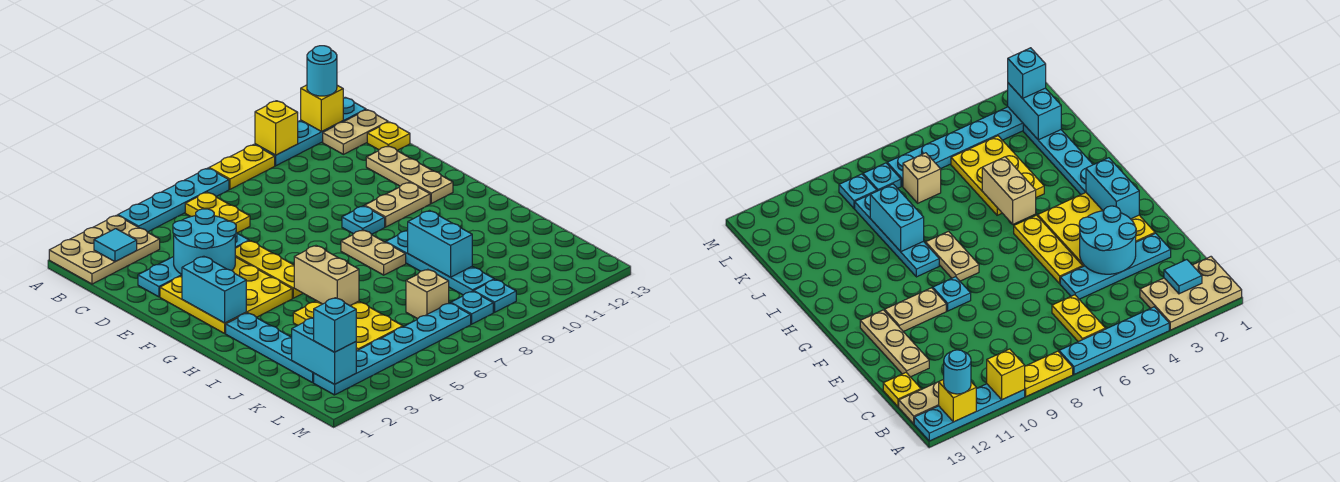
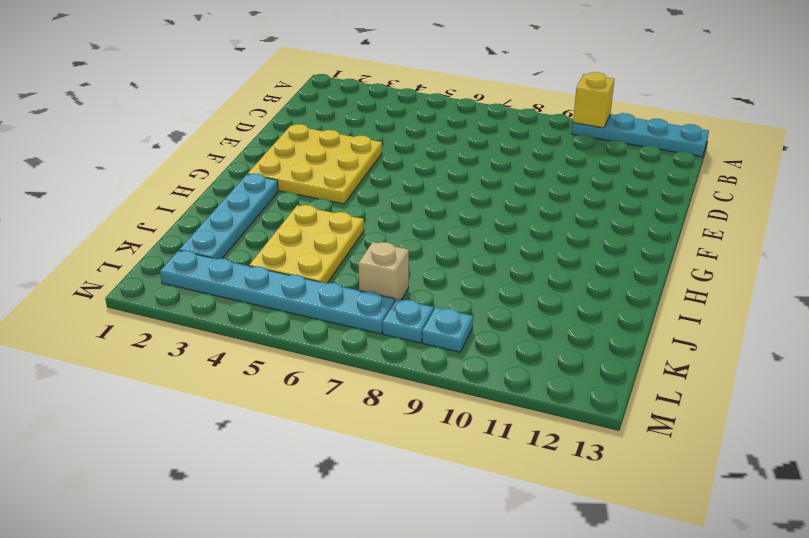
none -> tan 2x3 plate [49,215,160,284]
none -> cyan 1x4 plate [118,168,229,232]
none -> yellow 1x2 plate [209,145,275,189]
none -> yellow 1x2 plate [185,192,250,233]

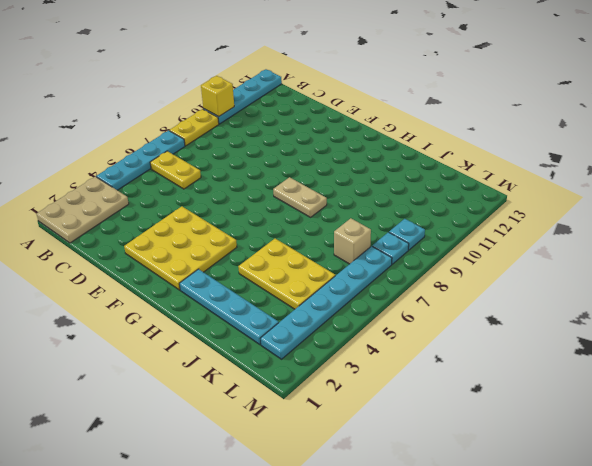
none -> tan 1x2 plate [323,110,388,154]
none -> yellow 1x1 plate [367,122,410,150]
none -> cyan 1x4 plate [138,232,249,297]
none -> tan 1x3 plate [366,146,453,203]

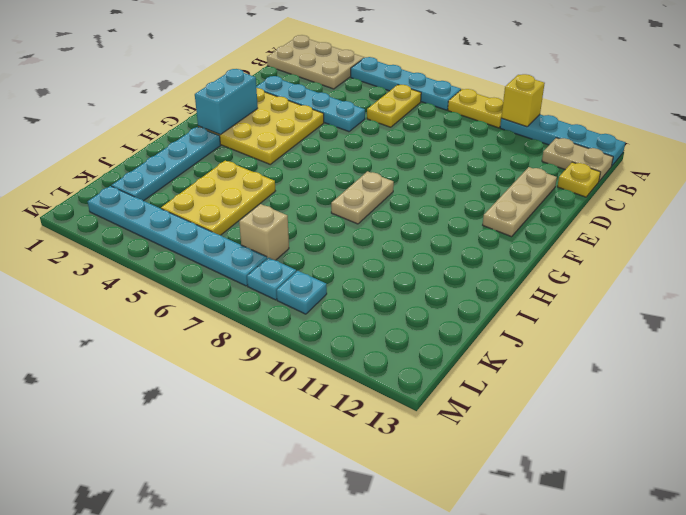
none -> yellow 1x3 plate [235,241,303,298]
none -> cyan 1x1 plate [342,206,385,234]
none -> tan 1x2 plate [365,182,430,227]
none -> cyan 1x4 plate [386,230,494,295]

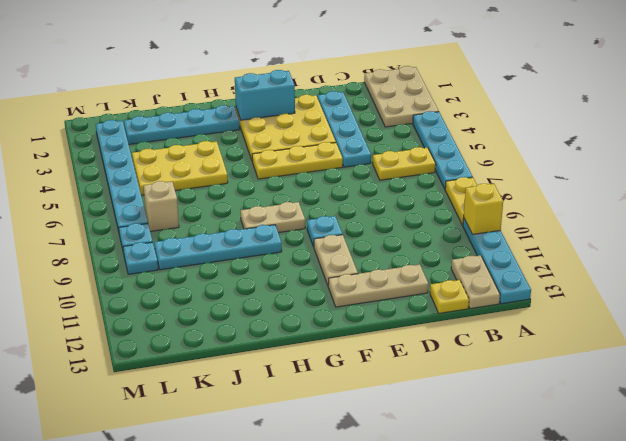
none -> yellow 1x1 brick [301,85,343,131]
none -> cyan 1x1 tile [94,229,137,262]
none -> cyan 2x2 round brick [173,209,236,274]
none -> tan 1x2 brick [294,246,359,306]

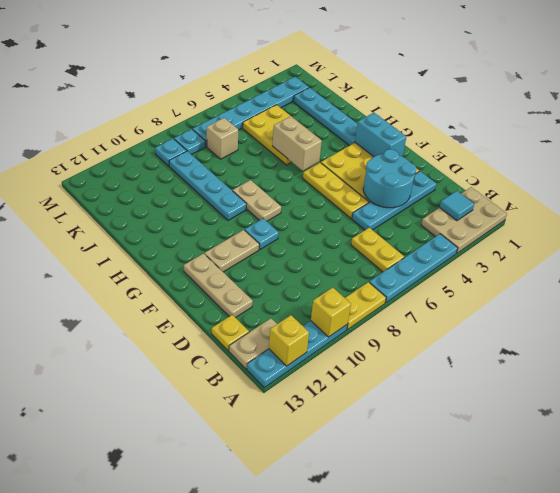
none -> cyan 1x2 brick [408,211,472,277]
none -> cyan 1x2 brick [292,318,356,384]
none -> cyan 1x1 round brick [307,46,337,96]
none -> cyan 1x1 brick [314,298,356,352]

